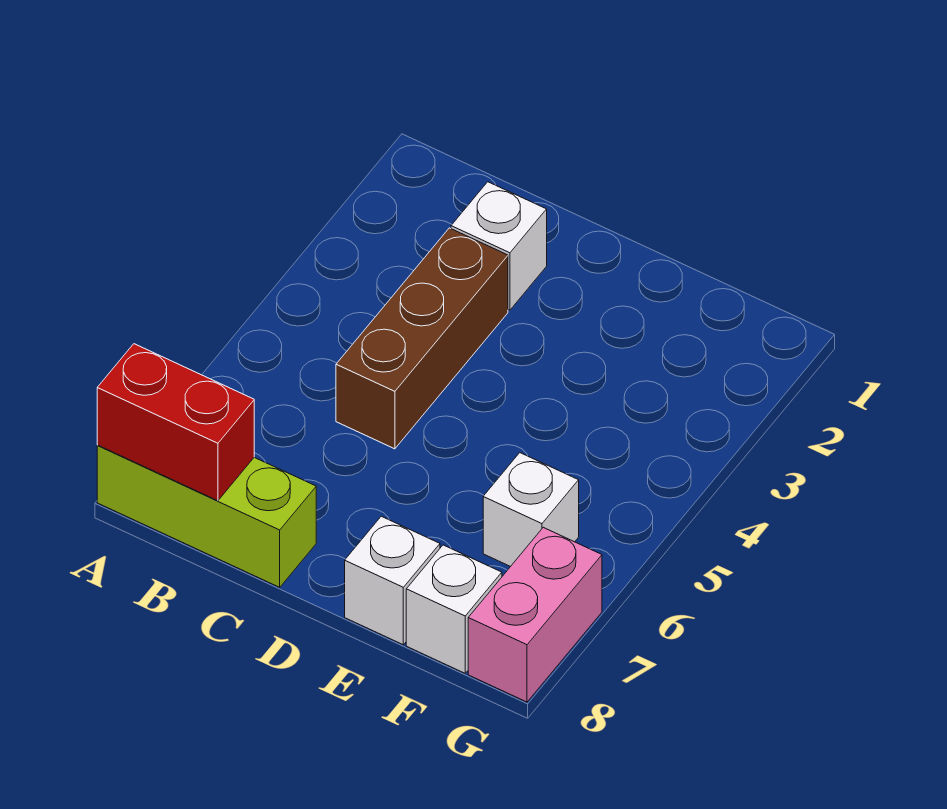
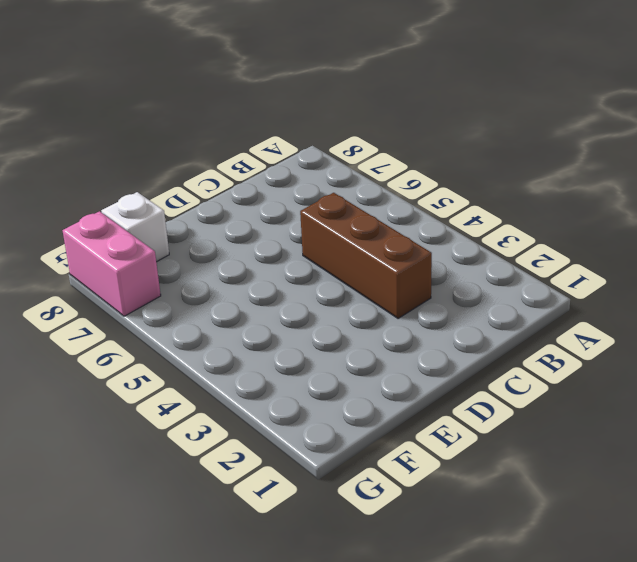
none -> lime 1x3 brick [97,446,316,587]
none -> white 1x1 brick [451,182,547,310]

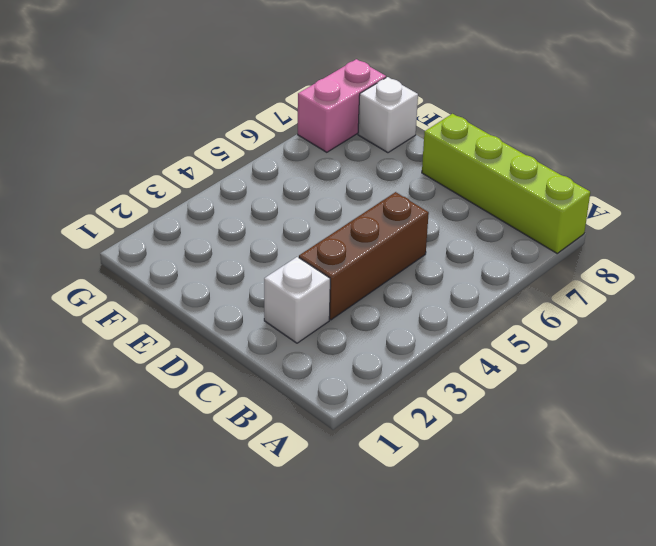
lime 1x4 brick [422,114,590,253] -> lime 1x3 brick [97,446,316,587]
none -> white 1x1 brick [345,516,440,645]
none -> white 1x1 brick [483,453,579,567]

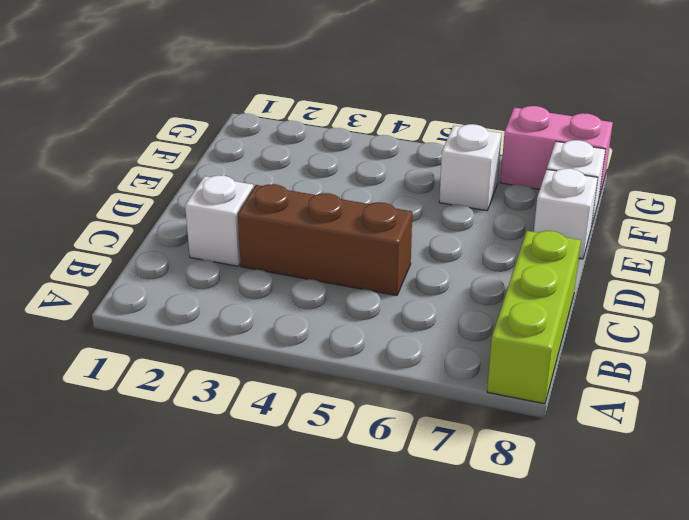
none -> red 1x2 brick [97,344,254,501]

